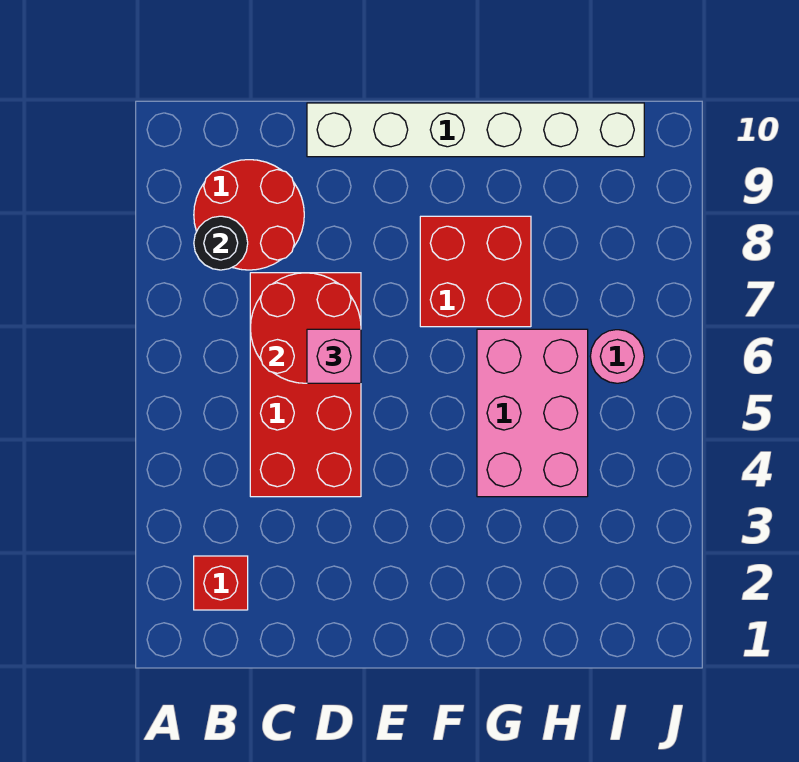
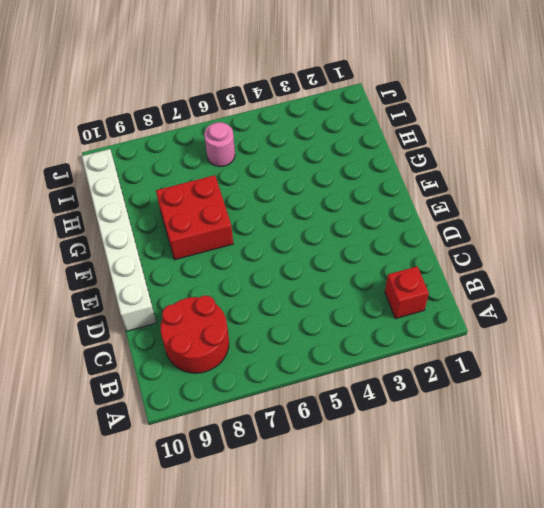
none -> red 2x4 brick [250,273,361,497]
none -> pink 2x3 brick [477,329,588,497]

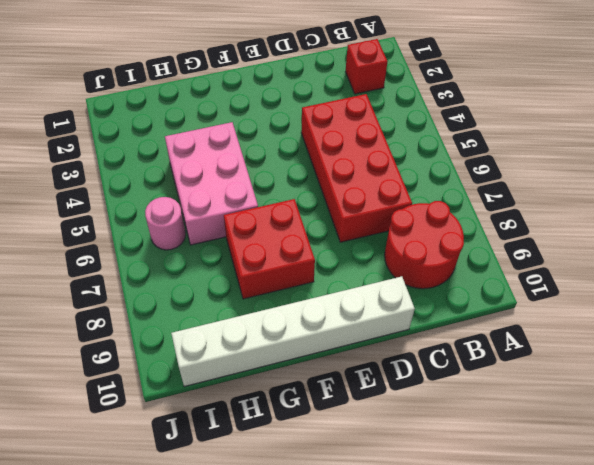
none -> black 1x1 round brick [194,216,248,270]
none -> red 2x2 round brick [250,273,361,383]

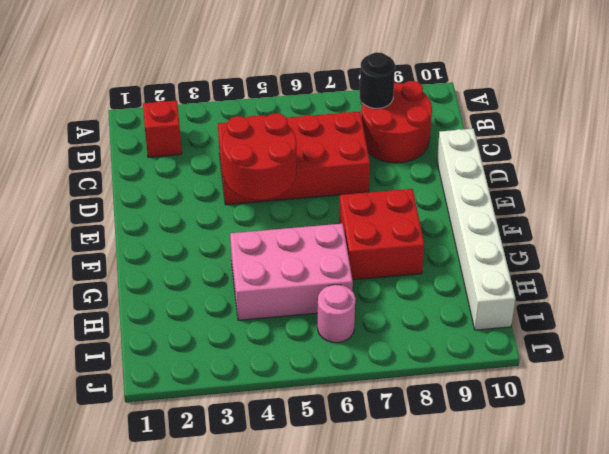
red 2x2 round brick [222,113,296,200] -> red 2x2 round brick moved to [250,273,361,383]
none -> pink 1x1 brick [307,329,361,383]

